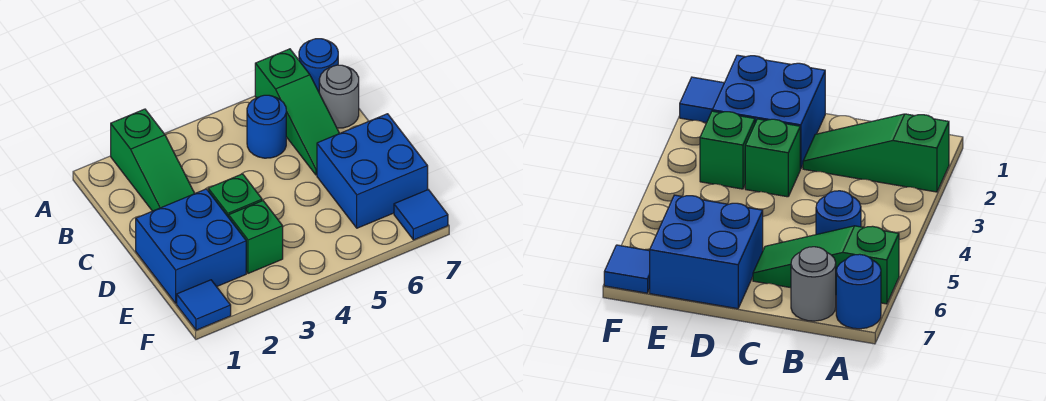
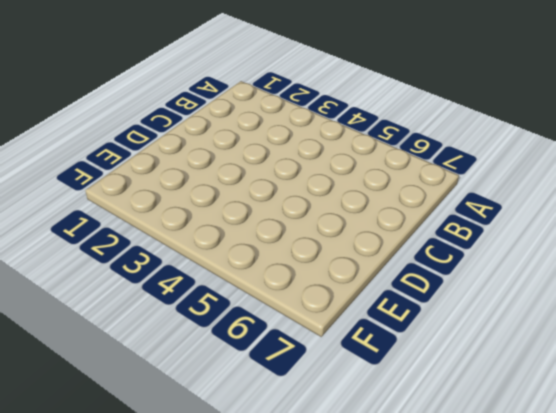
none -> green 1x3 slope [111,109,195,211]
none -> green 1x3 slope [255,49,339,175]

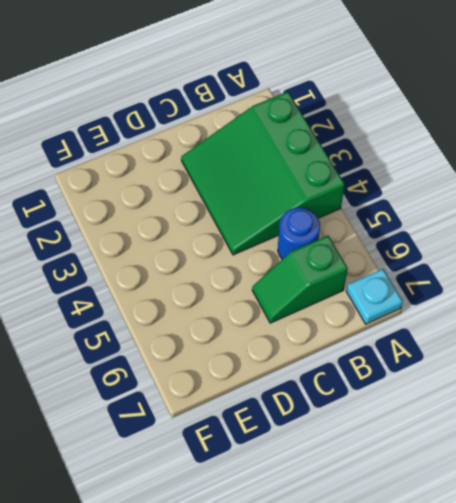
green 3x3 slope [181,92,345,255] -> green 1x3 slope [111,109,195,211]
cyan 1x1 plate [346,269,403,324] -> blue 1x1 round brick [299,39,338,92]
green 1x2 slope [252,236,348,323] -> green 1x3 slope [255,49,339,175]
none -> grey 1x1 round brick [319,65,359,128]
none -> blue 2x2 brick [136,189,246,303]

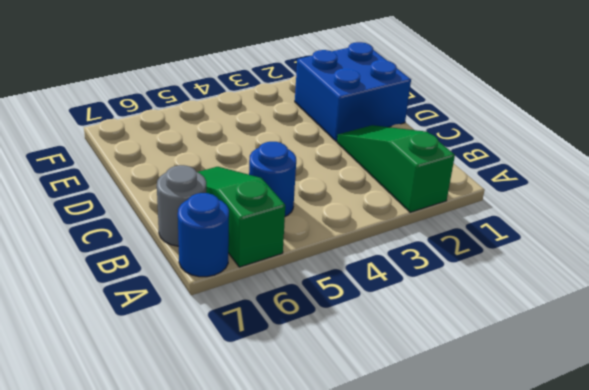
none -> green 1x1 brick [208,174,262,217]
none -> blue 2x2 brick [317,114,428,228]

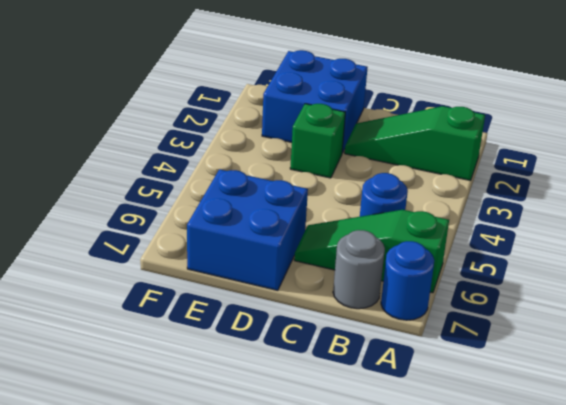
none -> green 1x1 brick [229,201,283,273]
none -> blue 1x1 tile [177,280,231,330]

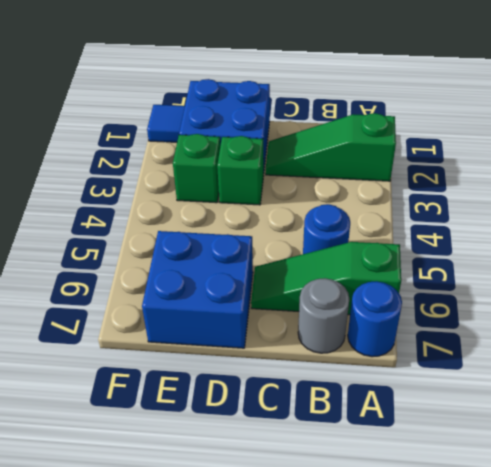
none -> blue 1x1 tile [394,190,448,240]

